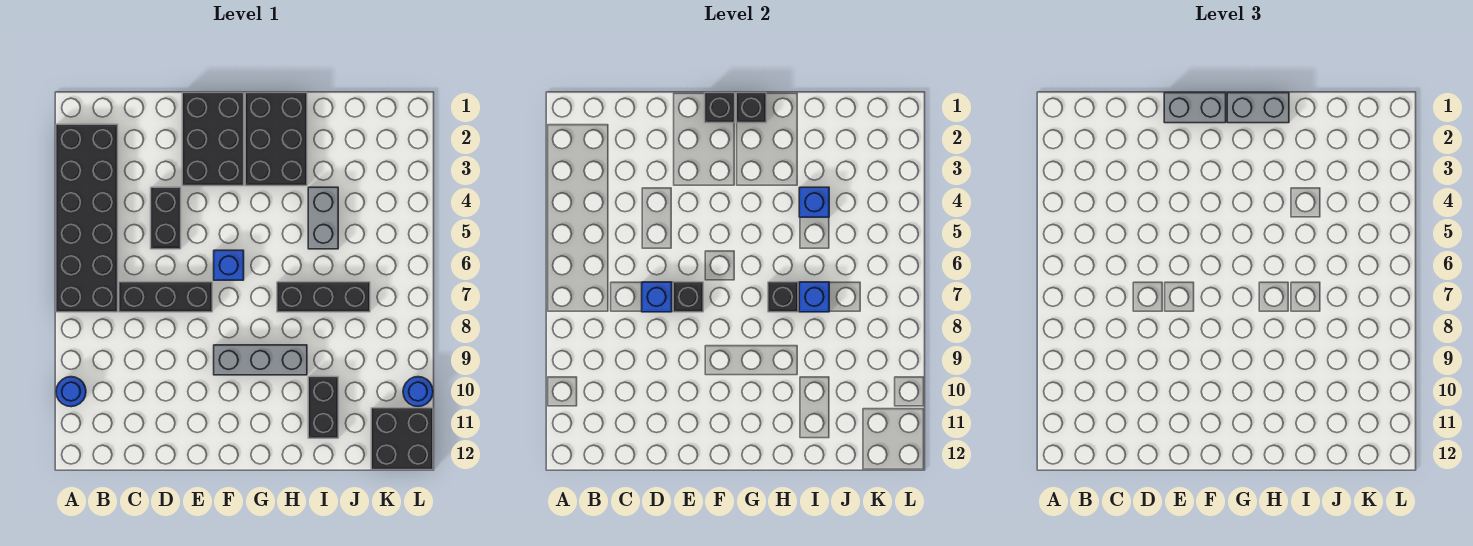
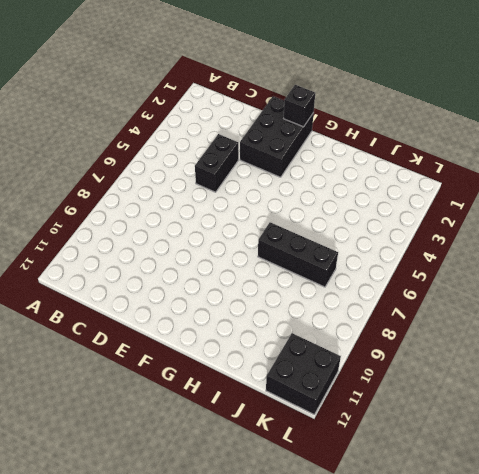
none -> black 2x6 brick [56,124,118,312]
none -> blue 1x1 round brick [56,377,86,407]
none -> black 1x3 brick [119,282,212,312]

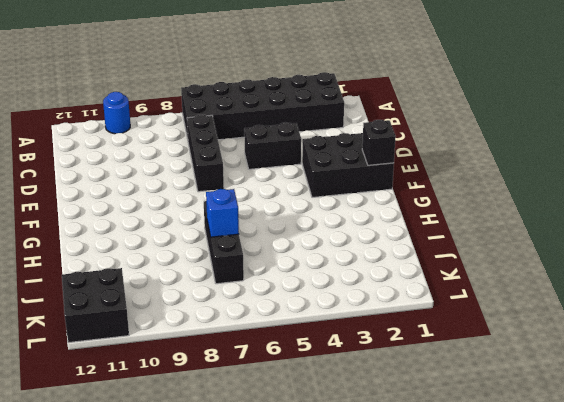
none -> blue 1x1 brick [214,250,244,280]
none -> grey 1x3 brick [214,345,307,375]
none -> black 2x3 brick [245,93,307,186]

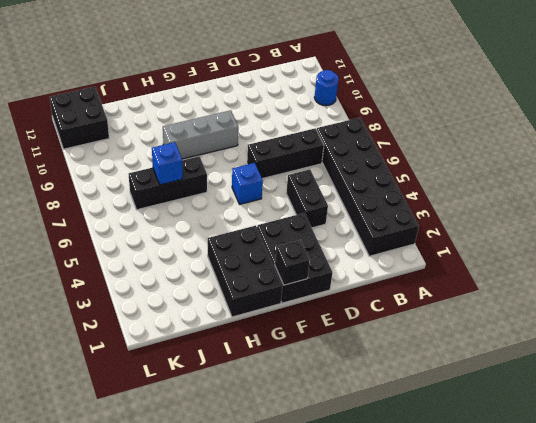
none -> grey 1x2 brick [308,187,338,249]
none -> black 1x2 brick [308,377,338,438]
none -> blue 1x1 round brick [403,377,433,407]

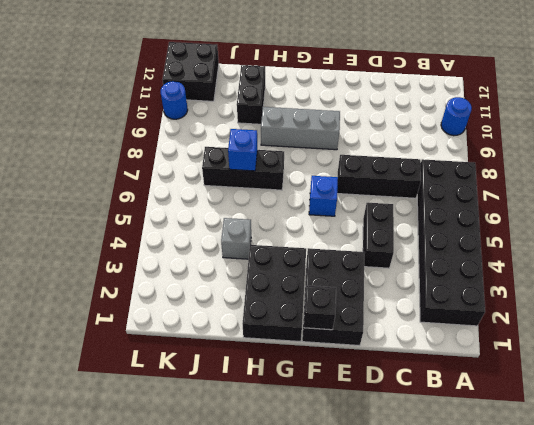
grey 1x1 brick [221,218,251,259] -> grey 1x2 brick [308,187,338,249]
none -> blue 1x1 brick [642,282,672,312]
none -> black 1x1 brick [673,282,703,312]
none -> black 1x1 brick [736,93,766,123]

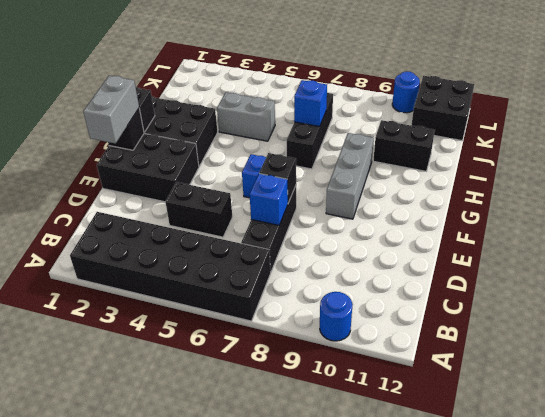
none -> black 1x1 brick [768,282,798,312]
none -> blue 1x1 brick [799,187,829,217]
none -> grey 1x2 brick [1227,93,1289,123]

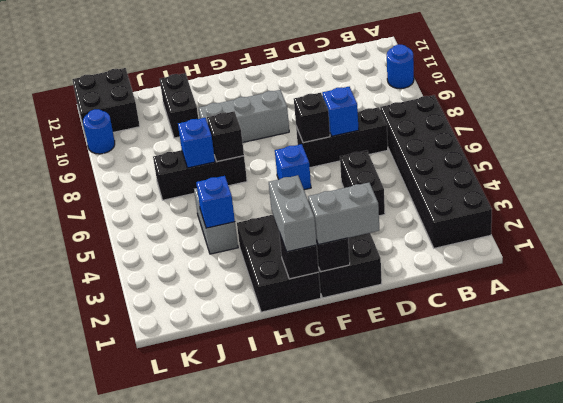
grey 1x2 brick [269,175,317,252] -> grey 1x2 brick turned to [1227,93,1289,123]

